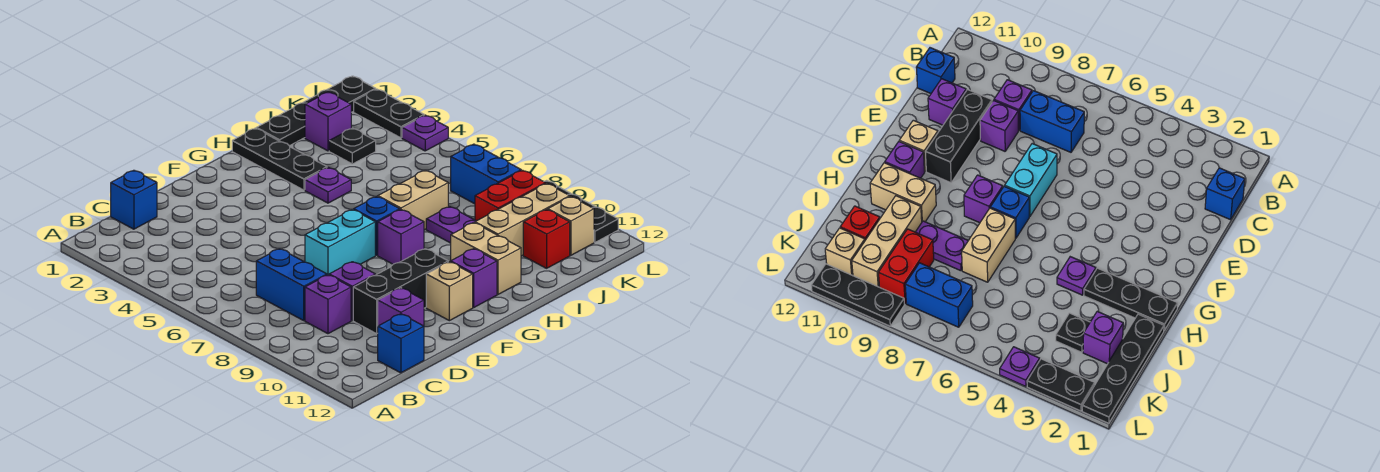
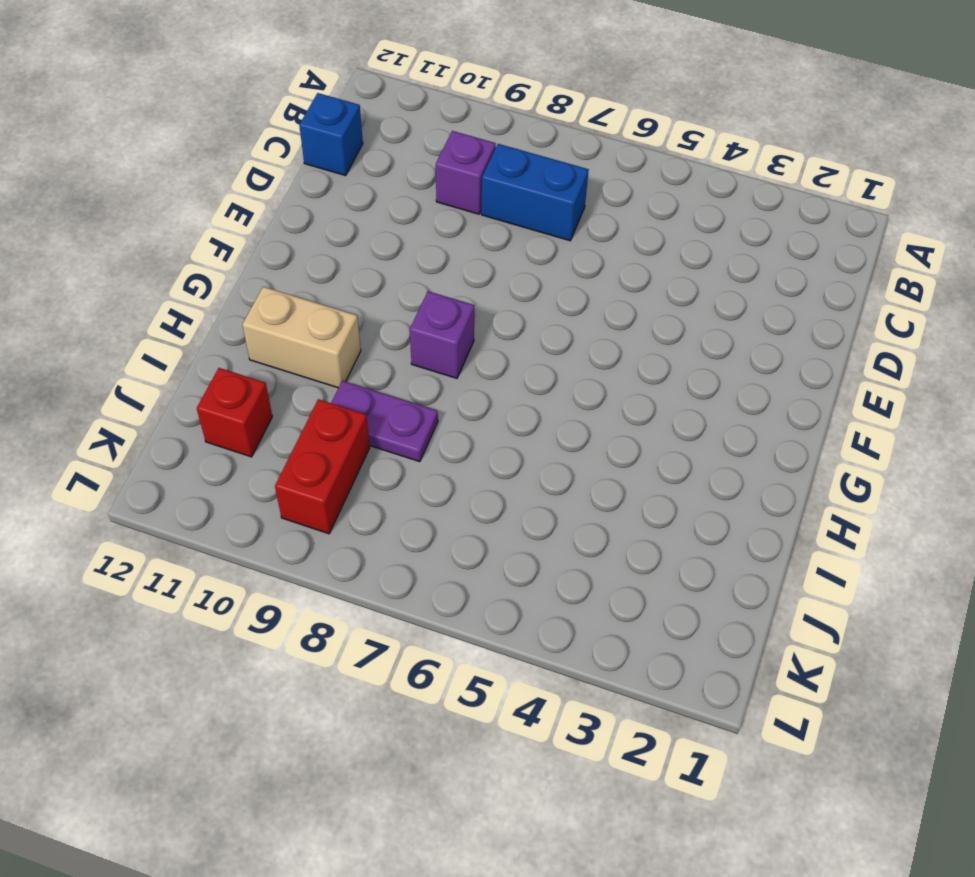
none -> blue 1x1 brick [111,170,157,229]
none -> purple 1x1 brick [329,262,375,321]
none -> black 1x3 brick [353,249,448,334]

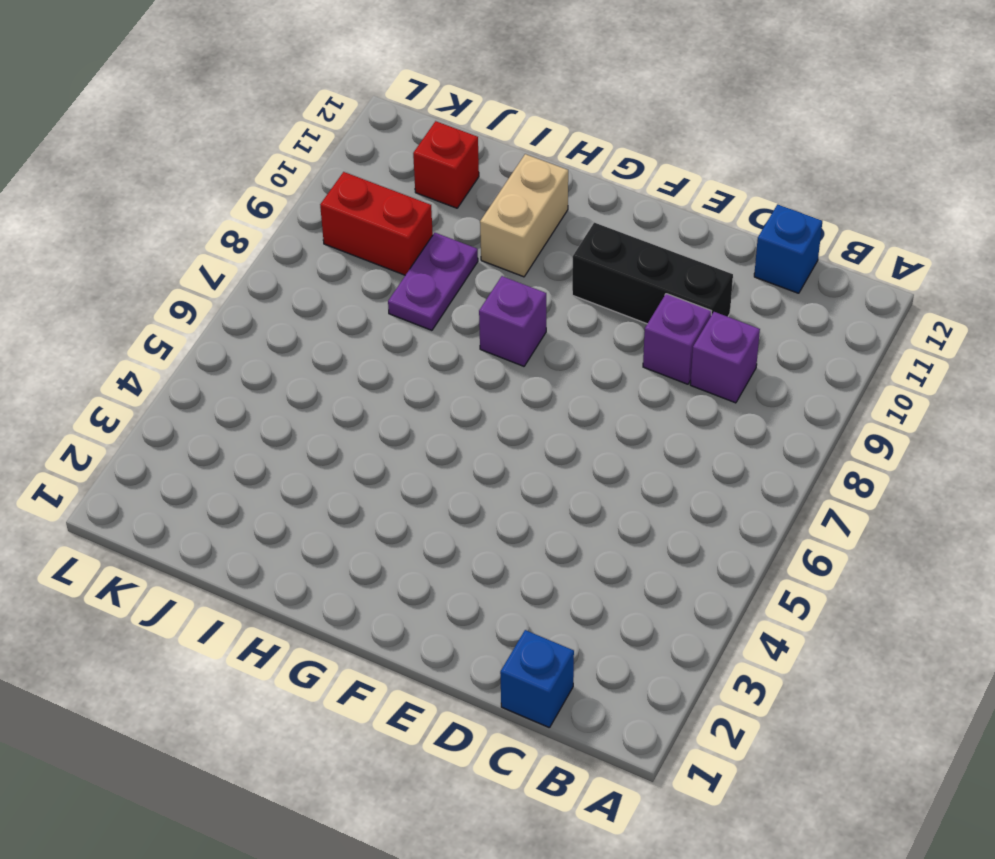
none -> blue 1x2 brick [256,249,327,320]
none -> purple 1x1 brick [378,288,424,326]
none -> cyan 1x2 brick [305,209,375,275]

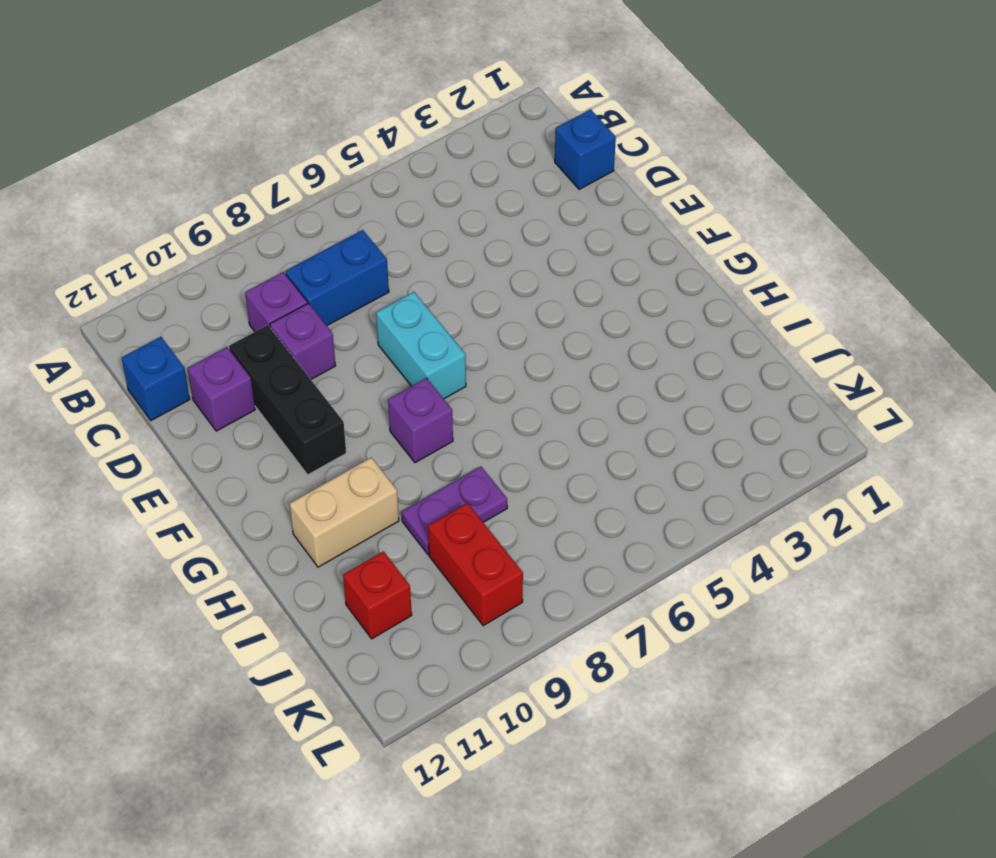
none -> tan 1x1 brick [426,262,473,321]
none -> blue 1x1 brick [354,196,400,255]
none -> purple 1x1 brick [451,249,497,307]

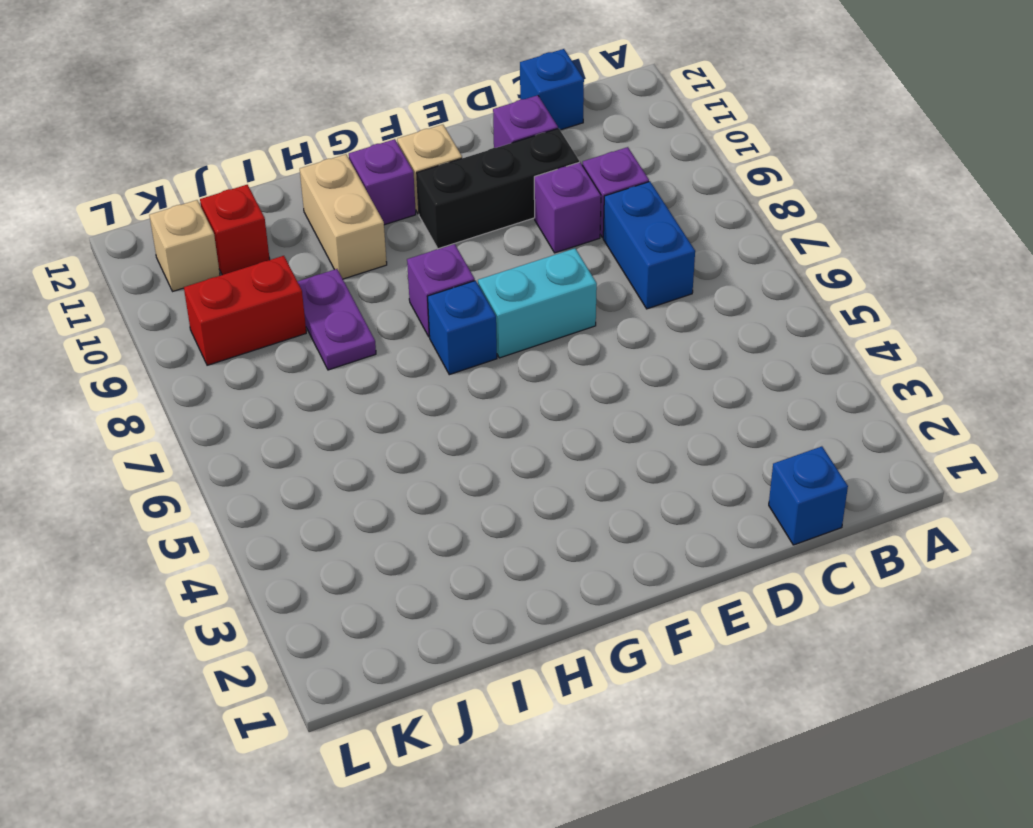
none -> black 1x3 plate [232,128,327,190]
none -> purple 1x1 plate [305,167,351,203]
none -> tan 1x2 brick [377,170,448,230]

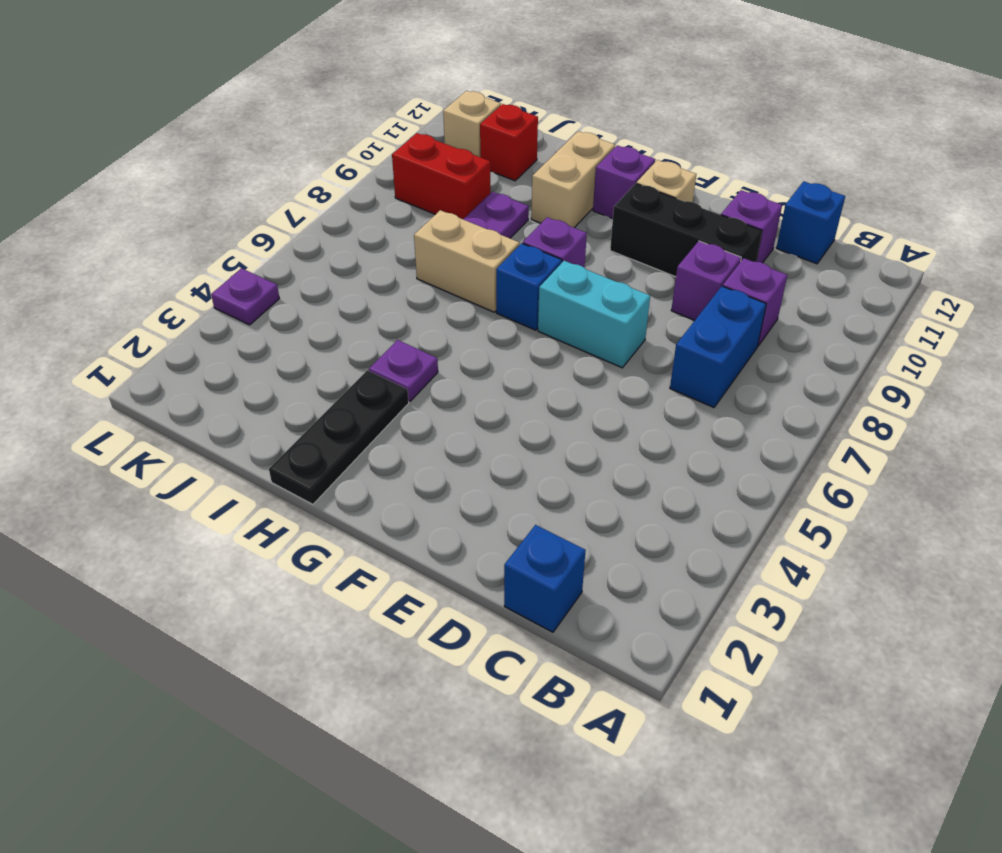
none -> black 1x4 plate [256,76,376,146]
none -> tan 1x3 brick [475,183,570,256]
none -> purple 1x1 brick [305,92,351,151]

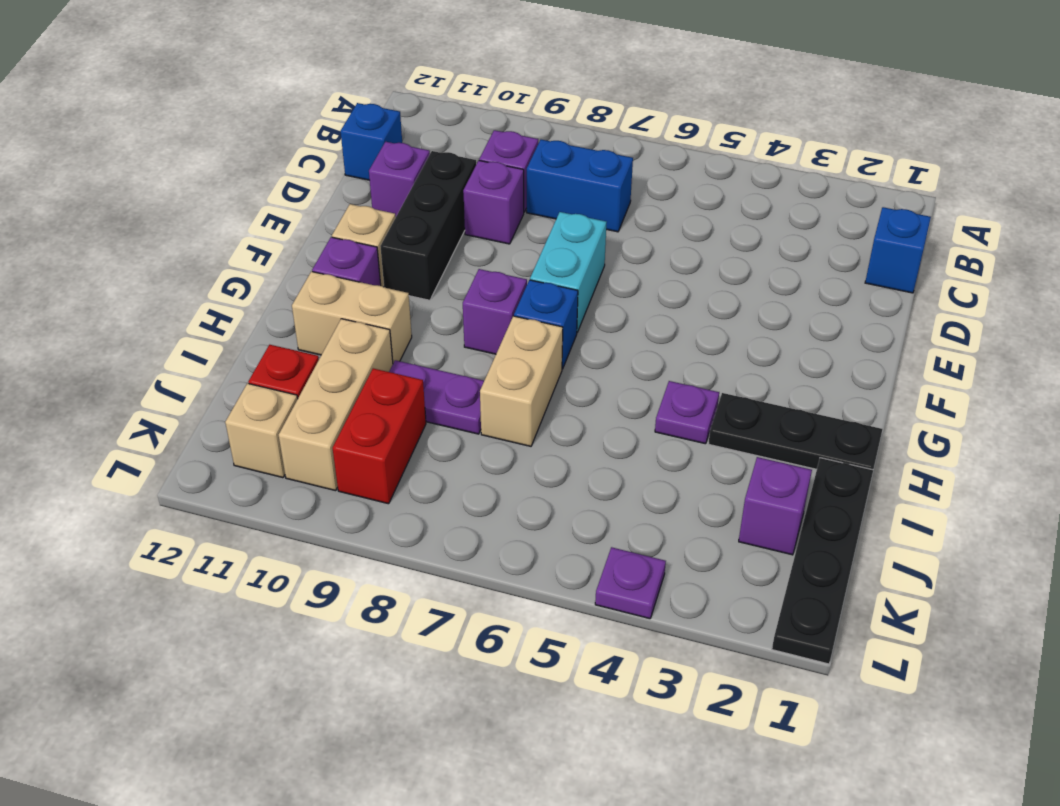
none -> black 1x1 plate [329,128,376,164]
none -> blue 1x2 brick [451,144,521,204]
none -> black 1x2 plate [354,89,424,138]

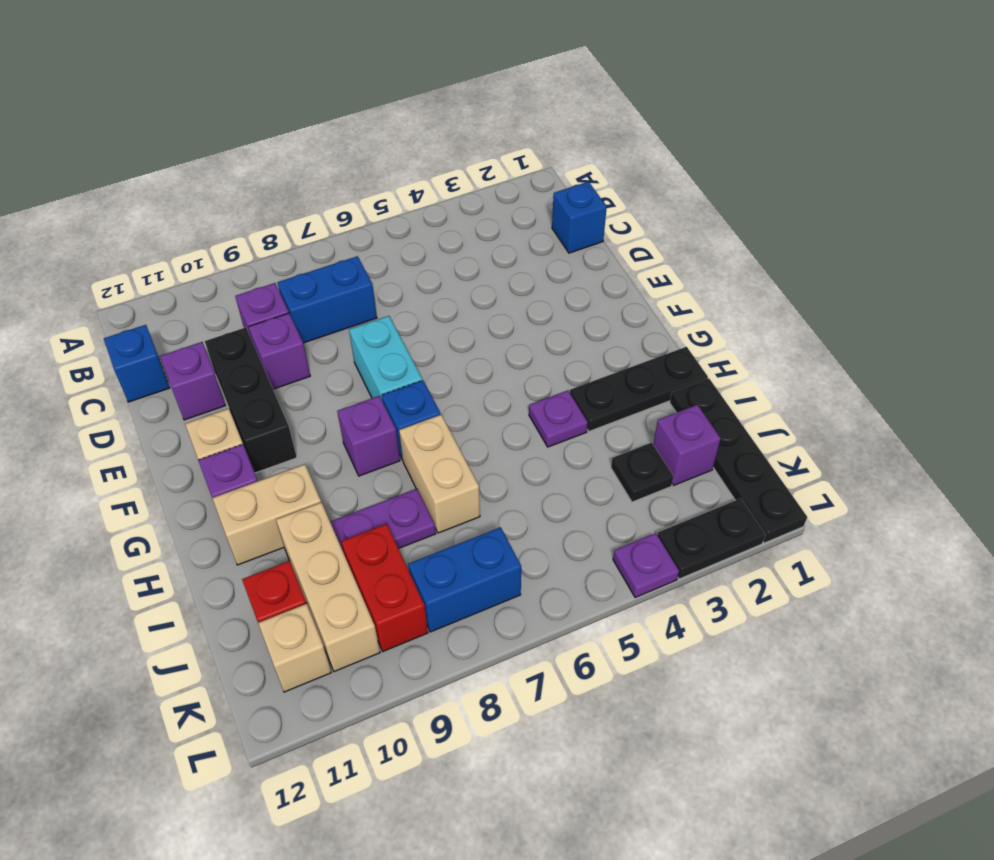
none -> black 1x3 plate [544,180,618,242]

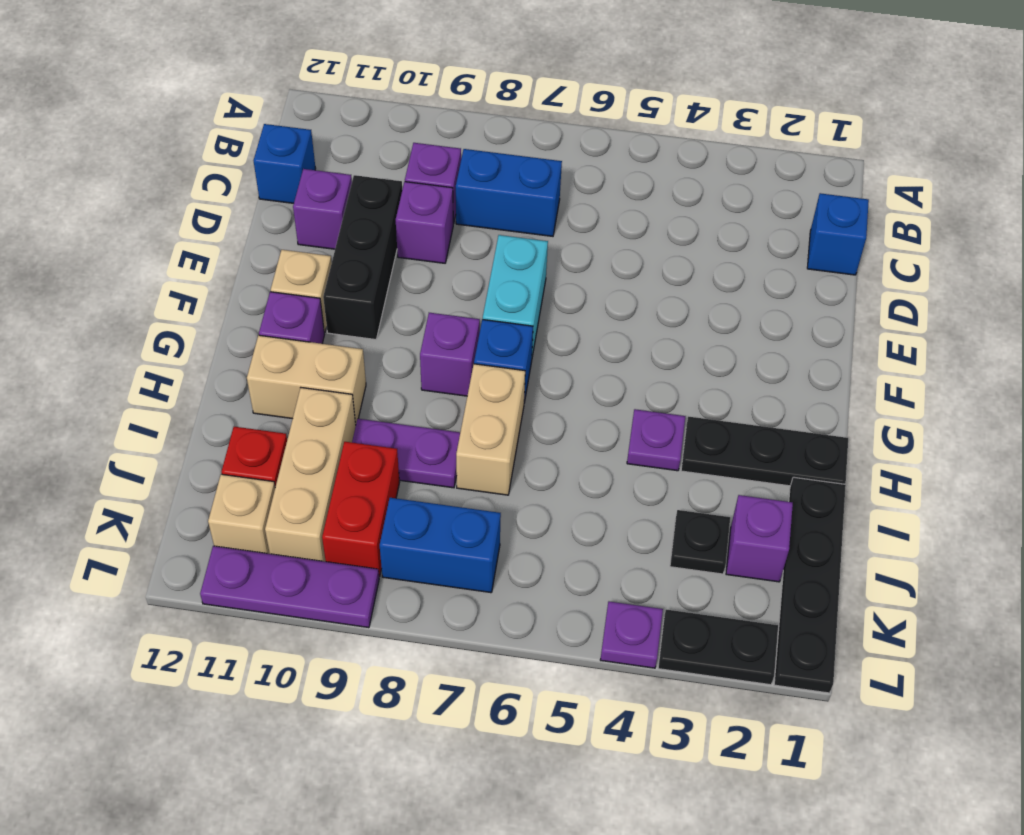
purple 1x3 plate [200,546,379,628] -> black 1x3 plate [544,180,618,242]

